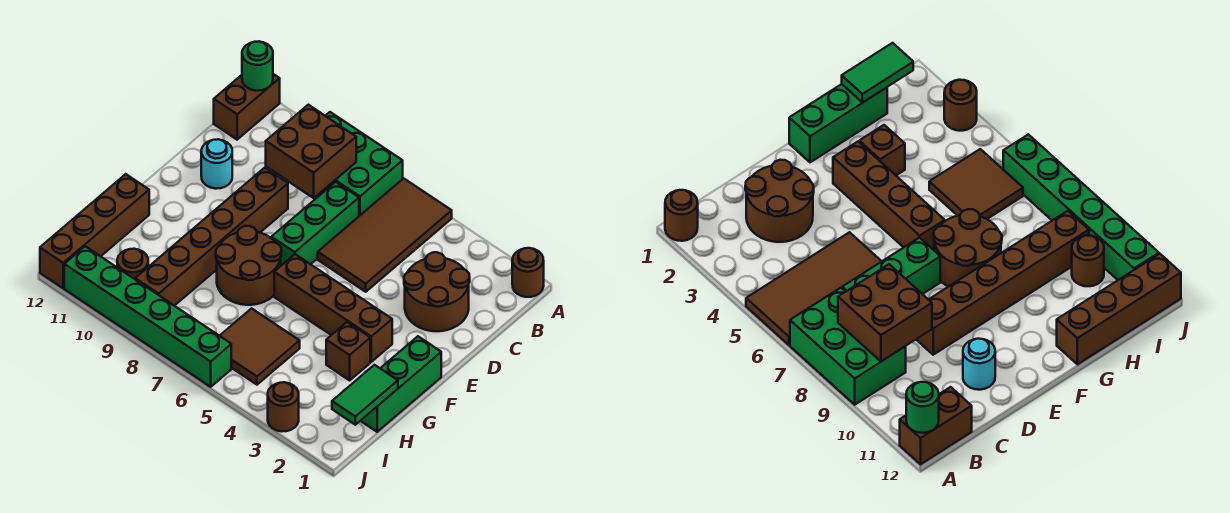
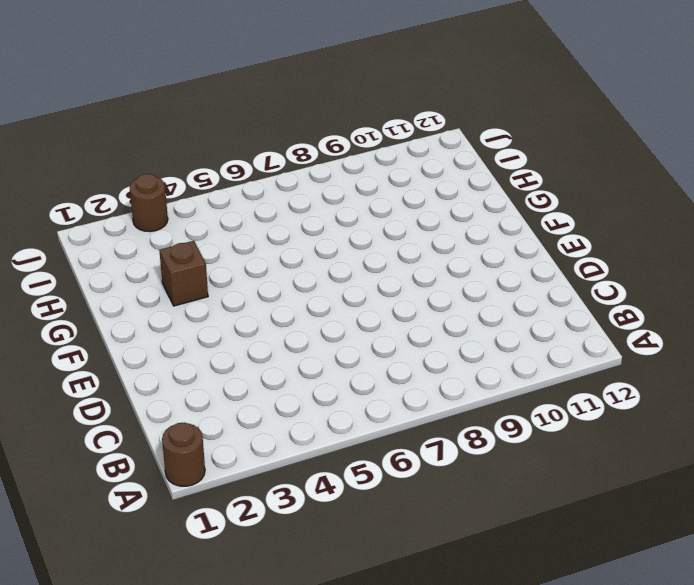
none -> brown 2x4 tile [318,178,452,292]
none -> green 2x3 brick [319,112,403,216]
none -> brown 1x2 brick [214,74,280,140]

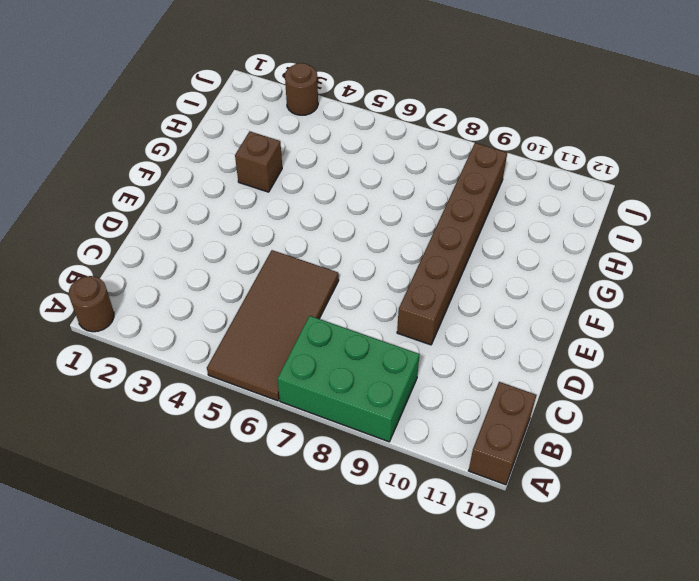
none -> brown 2x2 round brick [404,252,470,331]
none -> green 1x3 brick [271,182,359,265]
none -> cyan 1x1 round brick [201,139,232,189]

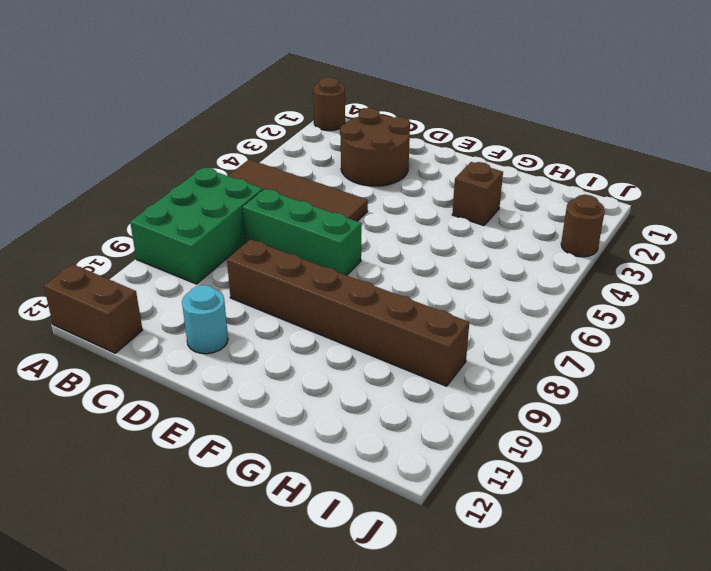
none -> green 1x3 brick [361,336,441,432]
none -> brown 1x4 brick [274,254,392,362]
none -> brown 2x2 round brick [216,226,281,305]

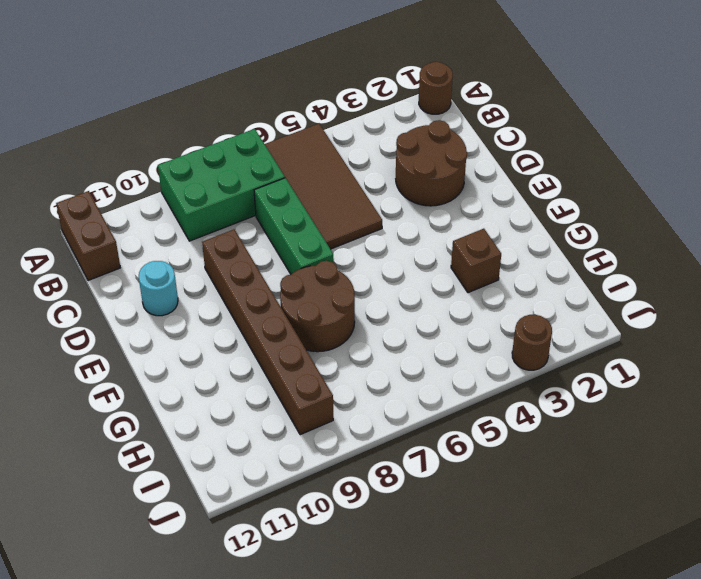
none -> green 1x3 brick [361,336,441,432]
none -> brown 1x4 brick [274,254,392,362]
none -> brown 1x4 brick [40,174,149,288]

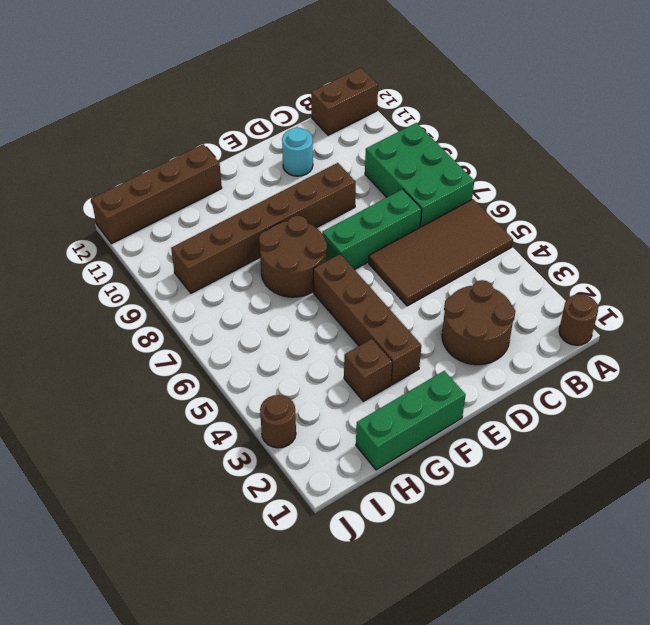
none -> brown 2x2 tile [220,308,300,385]
none -> brown 1x1 round brick [117,249,148,279]
none -> green 1x6 brick [64,246,231,387]

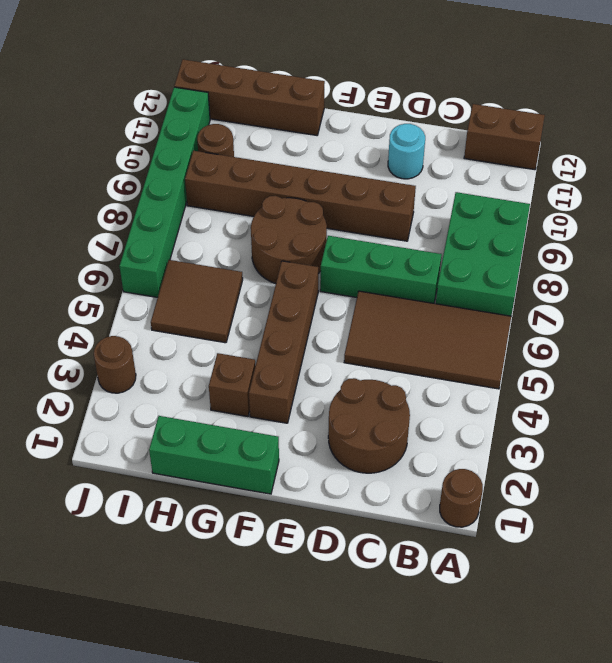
none -> green 1x1 round brick [242,41,273,91]
none -> brown 2x2 brick [266,105,356,198]
none -> green 1x2 tile [332,365,398,425]

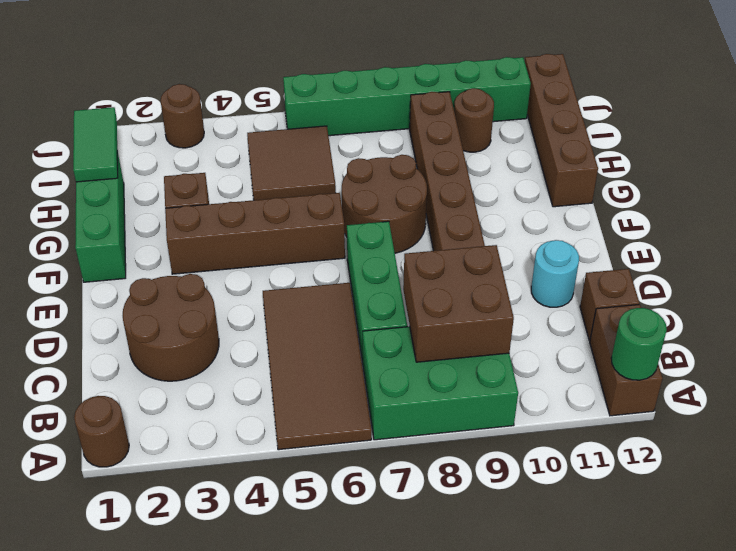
brown 1x1 brick [580,269,639,341] -> none

